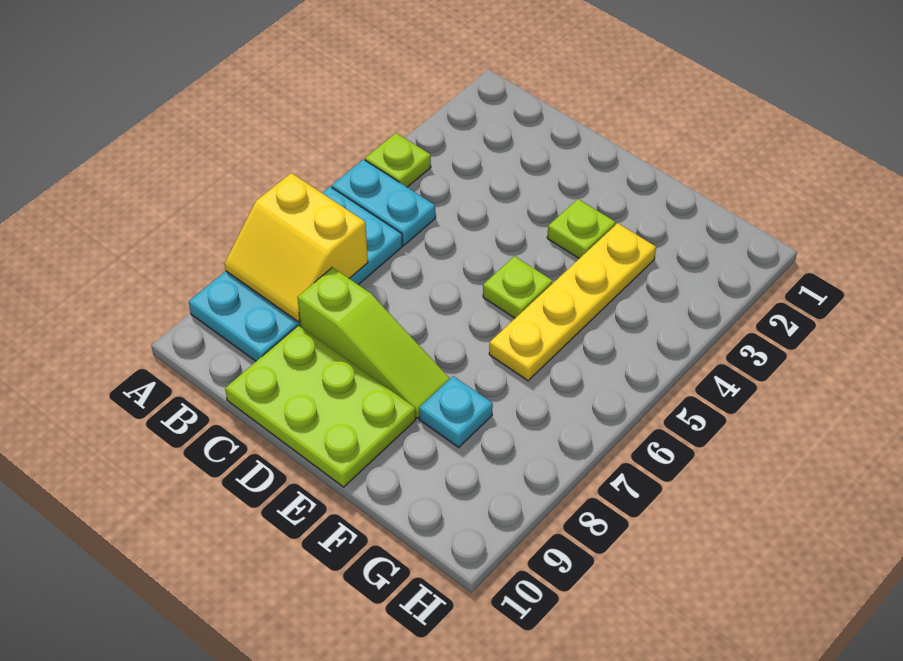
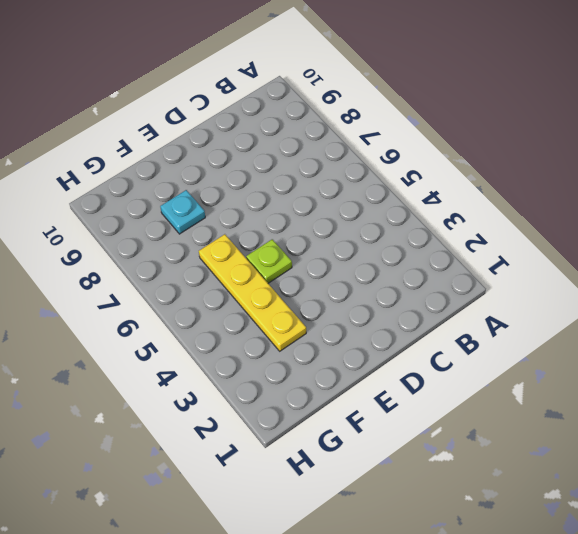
none -> lime 1x1 plate [365,133,431,187]
none -> cyan 1x2 plate [332,159,436,245]

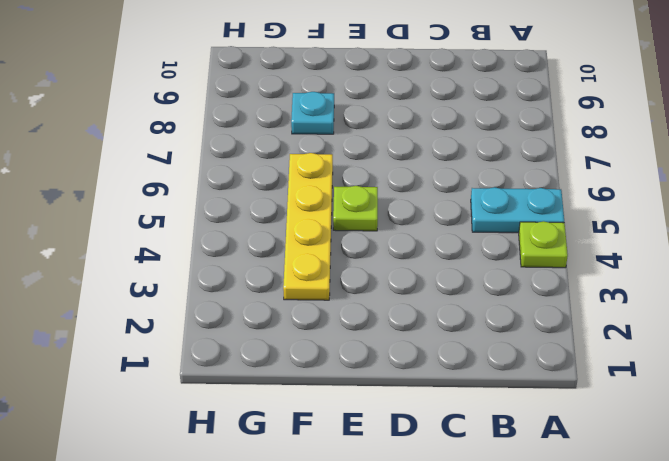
none -> cyan 2x4 plate [189,187,403,361]
none -> lime 1x3 slope [297,267,450,418]

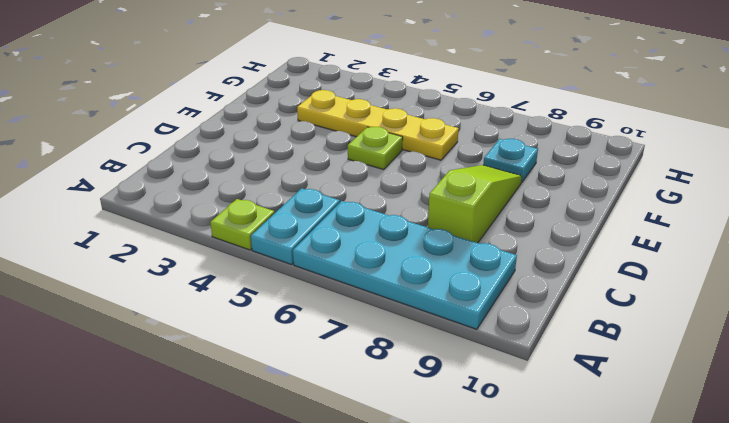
none -> lime 2x3 plate [225,325,416,487]
none -> lime 1x1 plate [547,199,616,258]

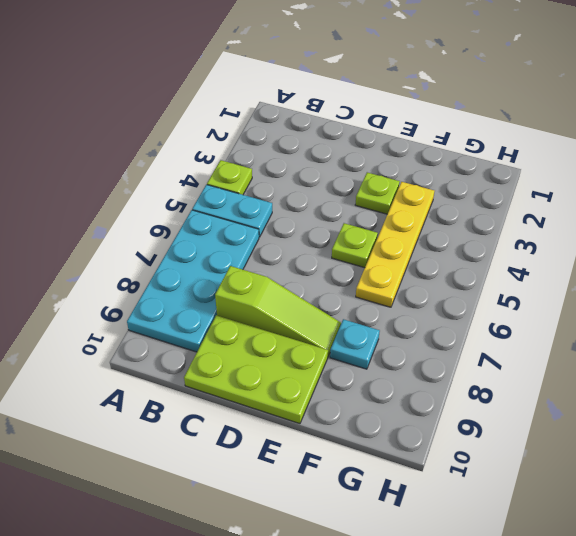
none -> yellow 2x2 slope [225,173,368,322]

